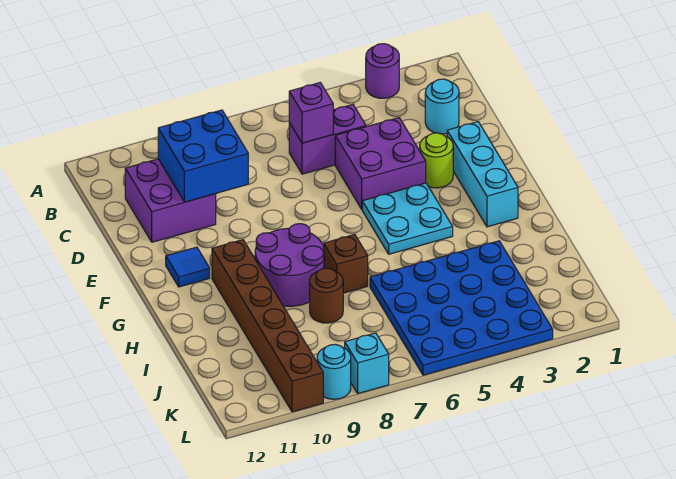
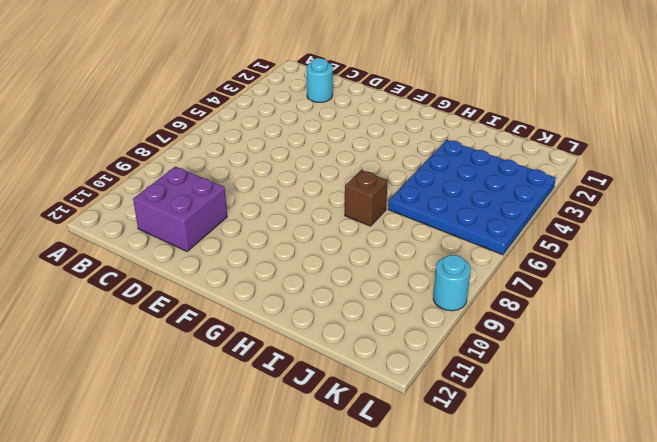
none -> purple 1x1 round brick [366,44,399,98]
none -> purple 1x2 brick [289,104,366,174]
none -> purple 2x2 brick [335,118,426,209]

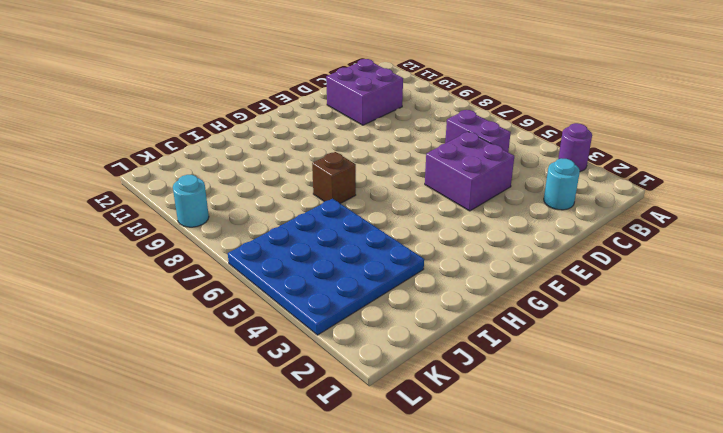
none -> cyan 1x3 brick [447,122,518,227]
none -> lime 1x1 round brick [420,133,453,188]
none -> cyan 2x2 plate [362,183,453,254]

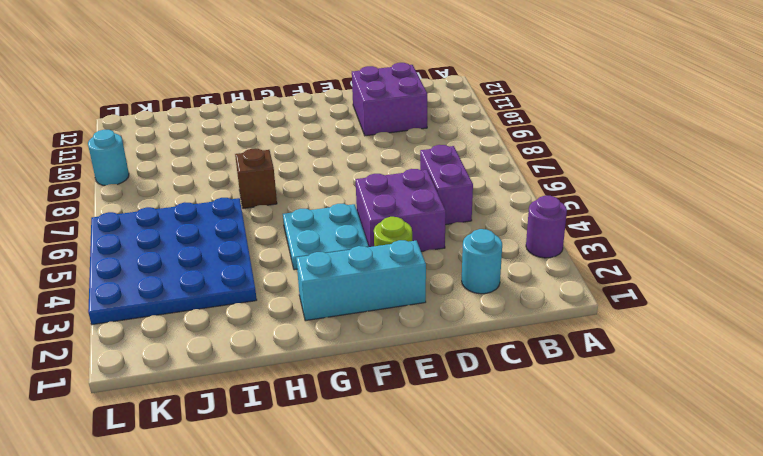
none -> blue 1x1 tile [166,247,210,287]
none -> purple 2x2 round brick [255,224,324,306]
none -> brown 1x6 brick [212,240,323,412]

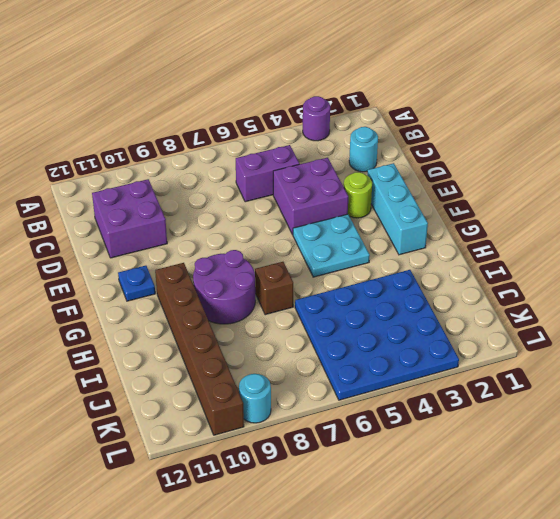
blue 1x1 plate [118,266,155,301] -> blue 1x1 tile [166,247,210,287]
none -> brown 1x1 round brick [310,268,343,323]
none -> cyan 1x1 brick [345,333,389,393]
none -> purple 1x1 brick [289,83,333,143]

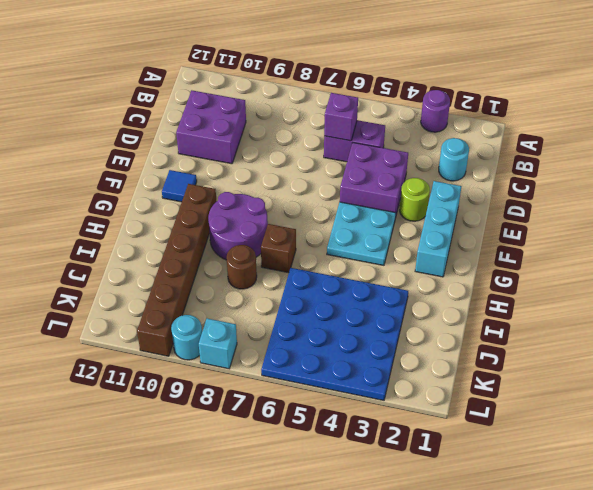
none -> blue 2x2 brick [158,110,248,202]

